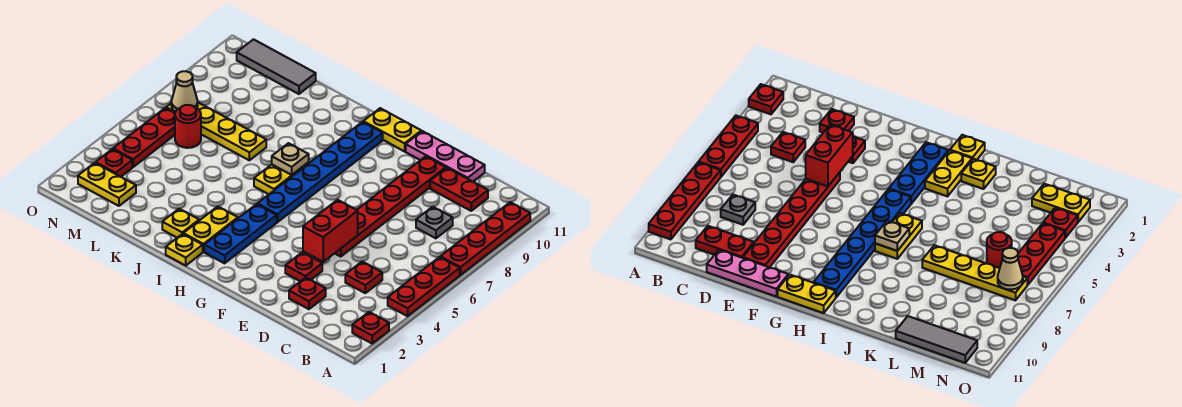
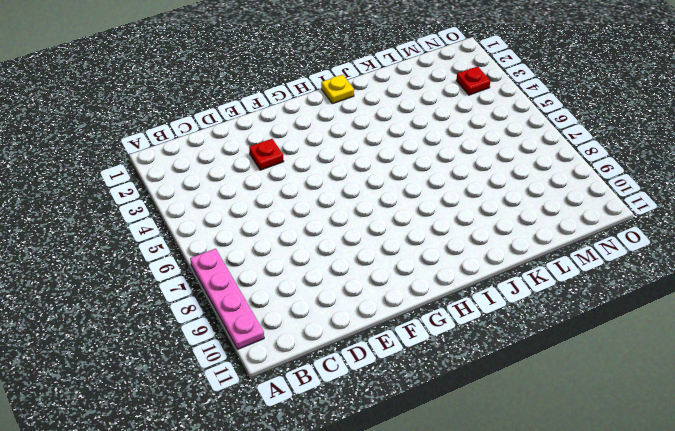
pink 1x4 plate [190,249,264,349] -> red 1x4 plate [440,202,530,275]
none -> red 1x1 plate [352,312,389,343]
none -> red 1x3 plate [388,257,460,316]
none -> red 1x1 plate [345,261,382,293]

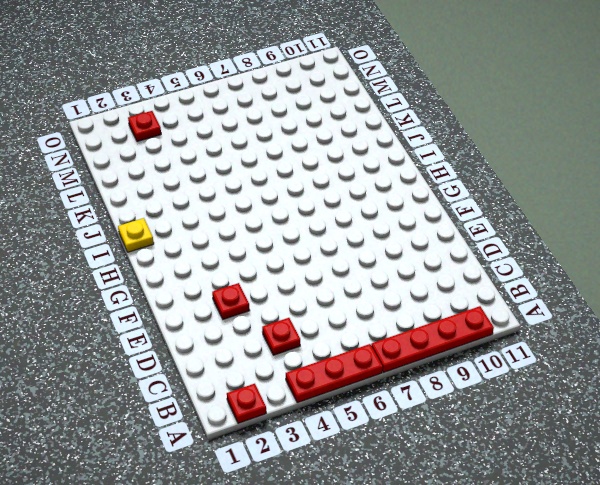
none -> grey 1x1 plate [416,207,453,238]
none -> red 1x2 plate [430,168,488,211]
none -> red 1x1 plate [289,278,326,309]

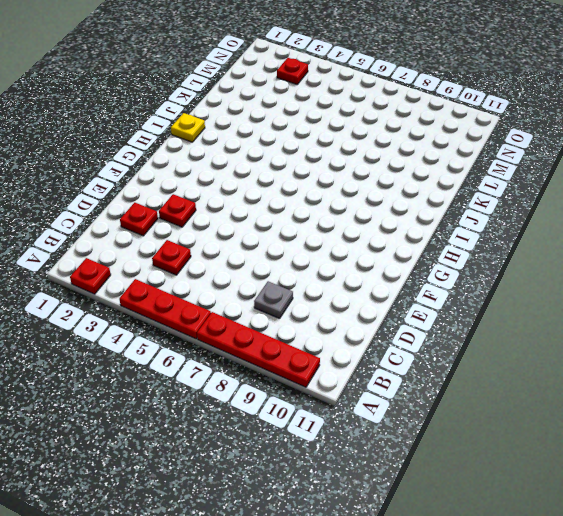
none -> red 1x2 plate [430,168,488,211]
none -> pink 1x3 plate [406,131,485,182]
none -> red 1x6 plate [335,156,446,257]

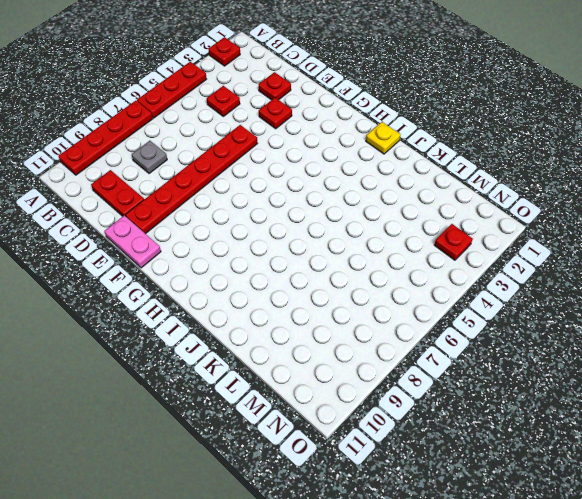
pink 1x2 plate [105,215,161,268] -> pink 1x3 plate [406,131,485,182]
none -> yellow 1x2 plate [363,108,421,151]
none -> blue 1x3 plate [204,204,277,263]
none -> blue 1x6 plate [257,122,383,222]

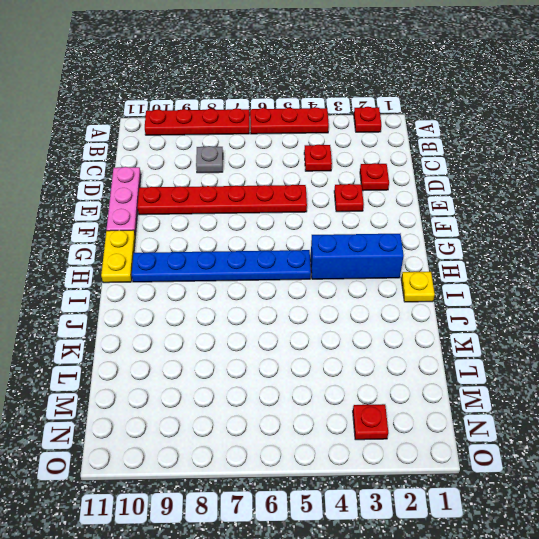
blue 1x3 brick [311,234,404,279] -> blue 1x3 plate [204,204,277,263]
none -> red 1x2 plate [430,168,488,211]
none -> yellow 1x2 plate [183,206,238,252]
none -> yellow 1x2 plate [254,163,309,194]

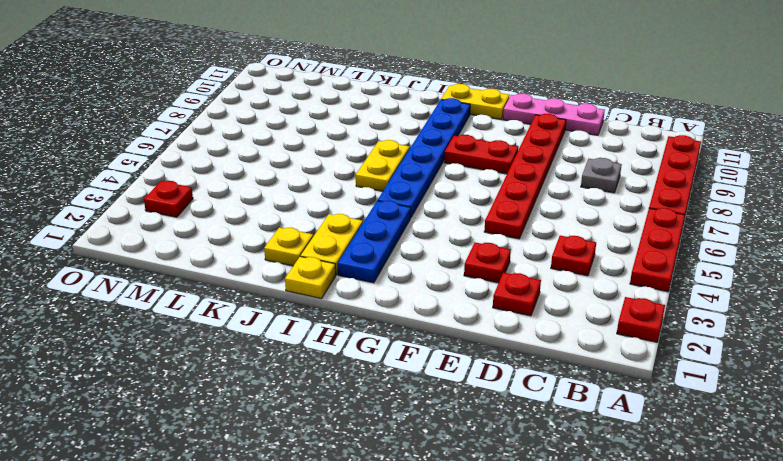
red 1x2 plate [444,135,518,174] -> red 1x2 plate moved to [430,168,488,211]
none -> yellow 1x4 plate [166,103,266,160]
none -> grey 1x3 tile [237,39,316,94]
none -> yellow 1x2 plate [78,163,136,206]

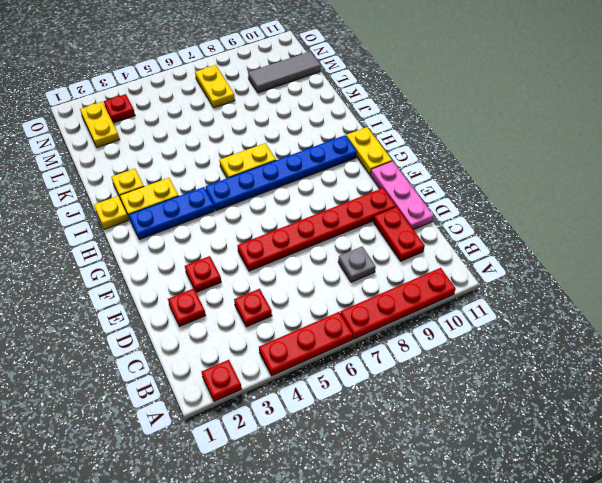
yellow 1x2 plate [195,65,235,108] -> yellow 1x4 plate [166,103,266,160]
grey 1x3 tile [248,51,321,93] -> grey 1x3 tile turned to [237,39,316,94]
none -> red 1x1 round brick [175,105,201,148]
none -> red 1x3 plate [113,108,175,167]
none -> red 1x2 brick [303,200,358,262]

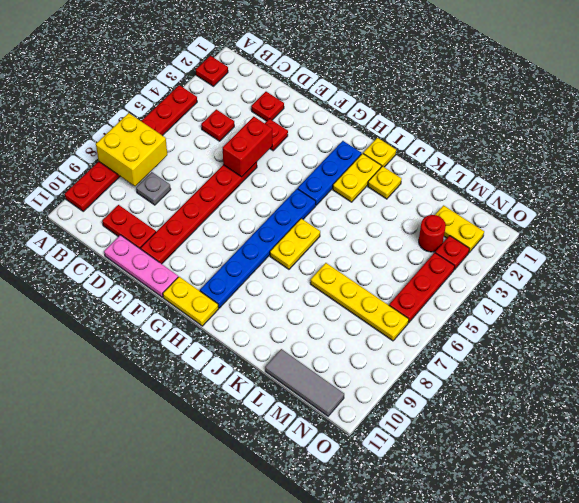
yellow 2x2 brick [96,113,167,186] -> none
red 1x1 round brick [419,215,446,252] -> red 1x1 round brick moved to [175,105,201,148]
none -> tan 1x1 plate [272,143,309,175]
none -> tan 1x1 cone [171,71,198,112]

